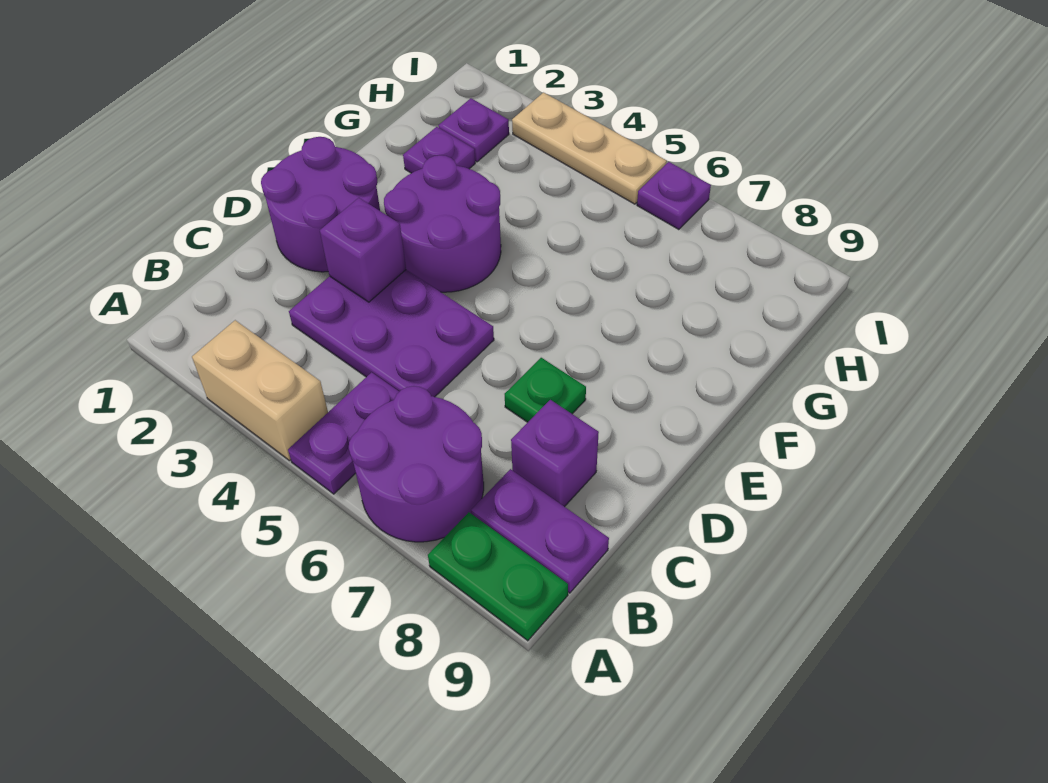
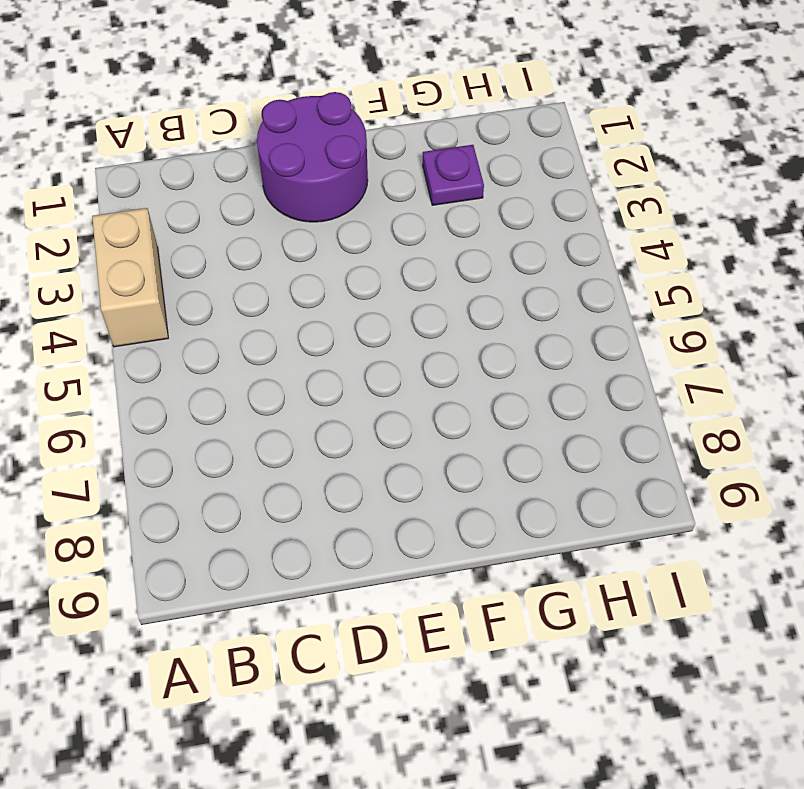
none -> purple 1x2 plate [288,372,399,494]
none -> purple 2x2 round brick [349,386,484,542]
none -> green 1x2 plate [428,512,568,641]

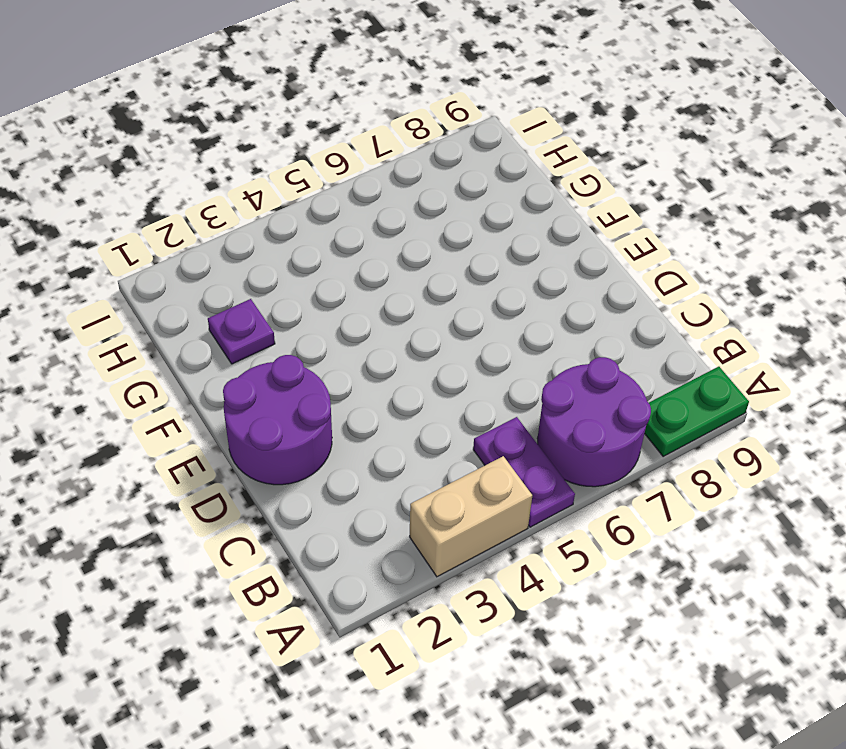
none -> purple 1x2 plate [471,469,609,593]
none -> purple 2x3 plate [289,270,494,397]
none -> purple 1x1 brick [511,400,599,507]

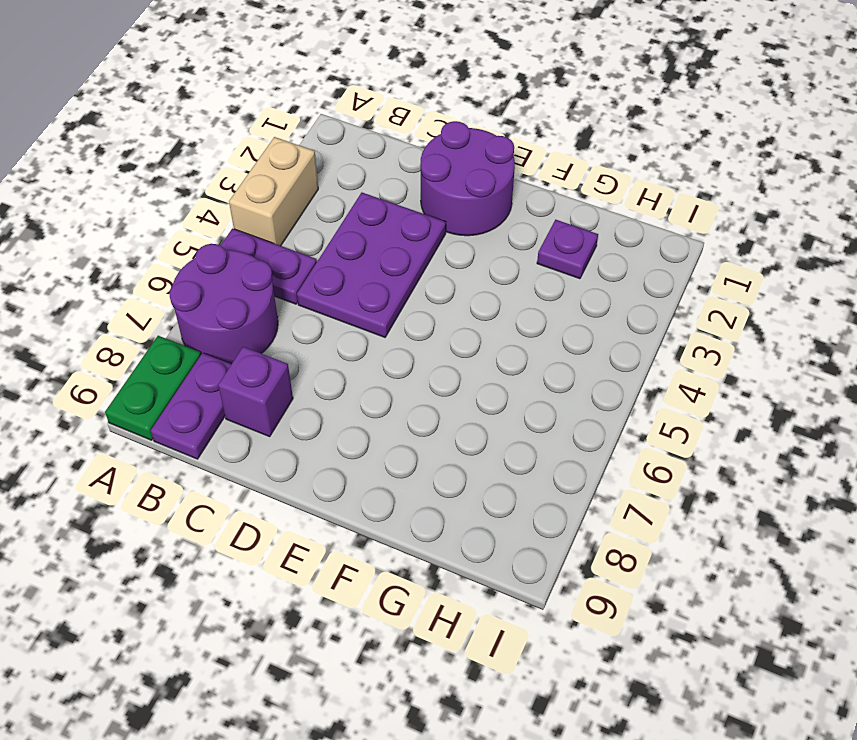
none -> green 1x1 plate [505,358,586,422]
none -> purple 2x2 round brick [384,155,501,292]
none -> purple 1x1 plate [438,98,509,162]

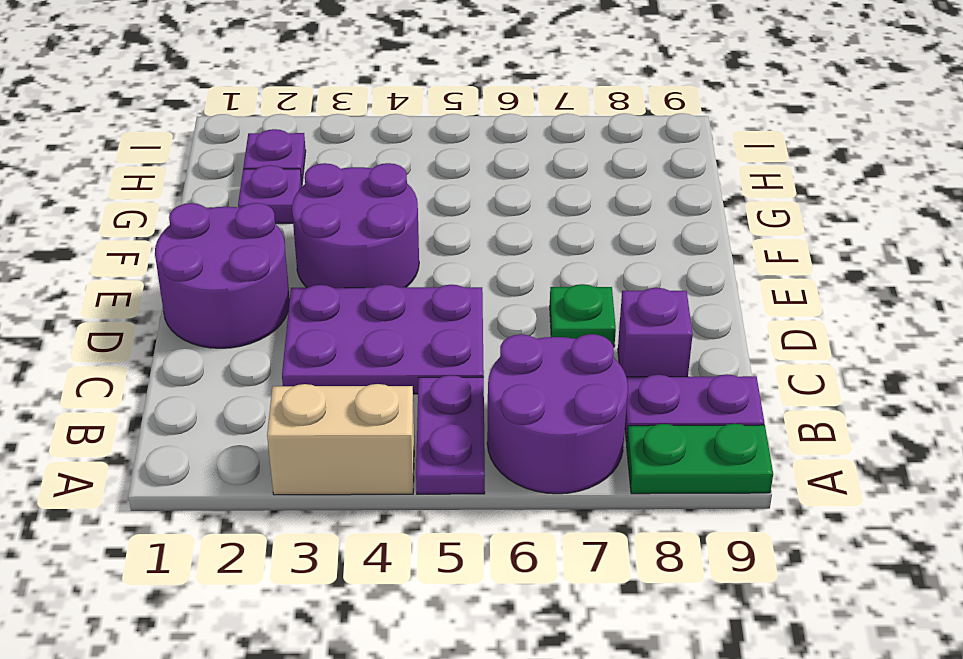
none -> tan 1x3 plate [512,93,667,204]
none -> purple 1x1 plate [637,162,711,229]
none -> purple 1x1 brick [320,198,406,302]

